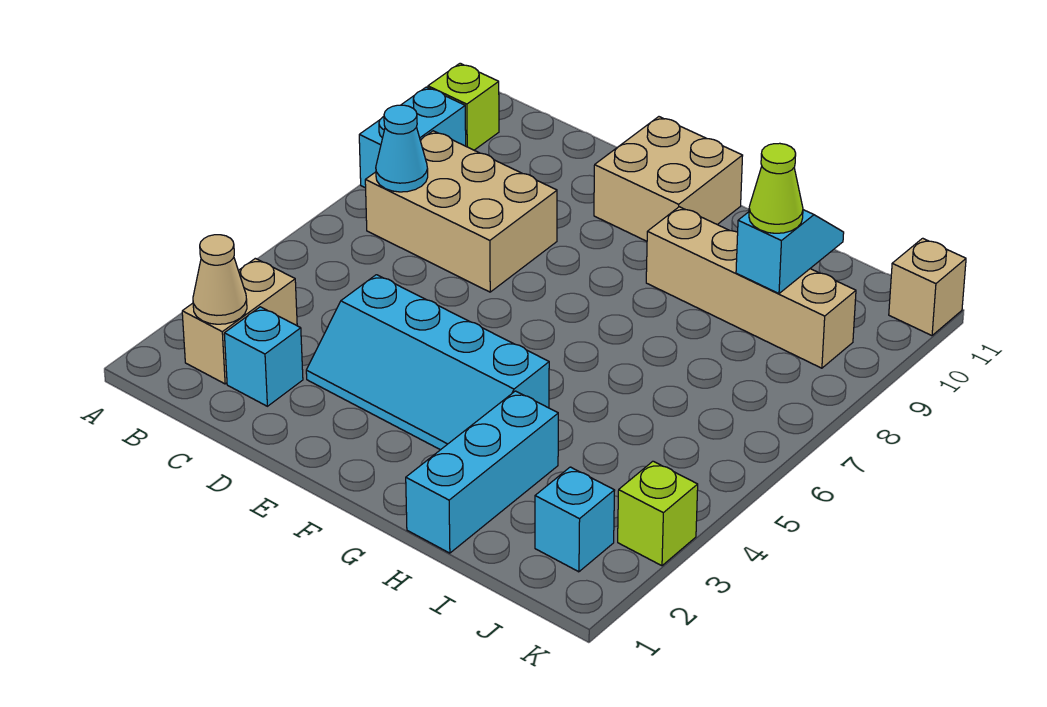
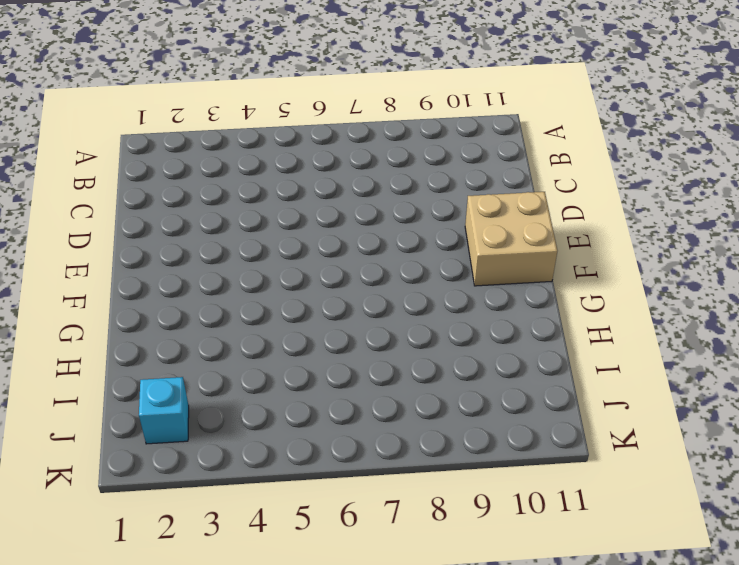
none -> cyan 1x2 brick [359,87,466,188]
none -> lime 1x1 brick [428,63,499,150]
none -> tan 1x2 brick [182,258,297,384]

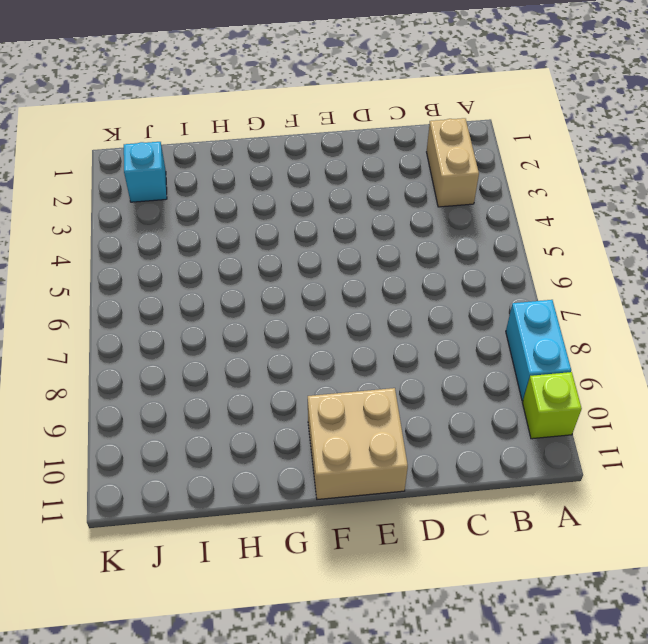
none -> tan 2x3 brick [365,131,557,292]
none -> cyan 1x1 brick [224,307,303,406]
none -> cyan 2x4 slope [306,275,549,450]

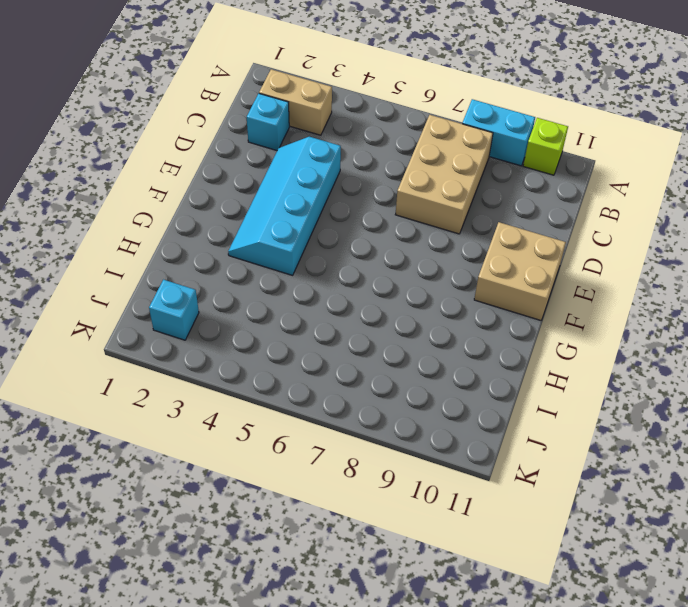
none -> tan 1x4 brick [646,207,856,368]
none -> cyan 1x3 brick [406,391,558,553]
none -> lime 1x1 brick [618,461,698,566]

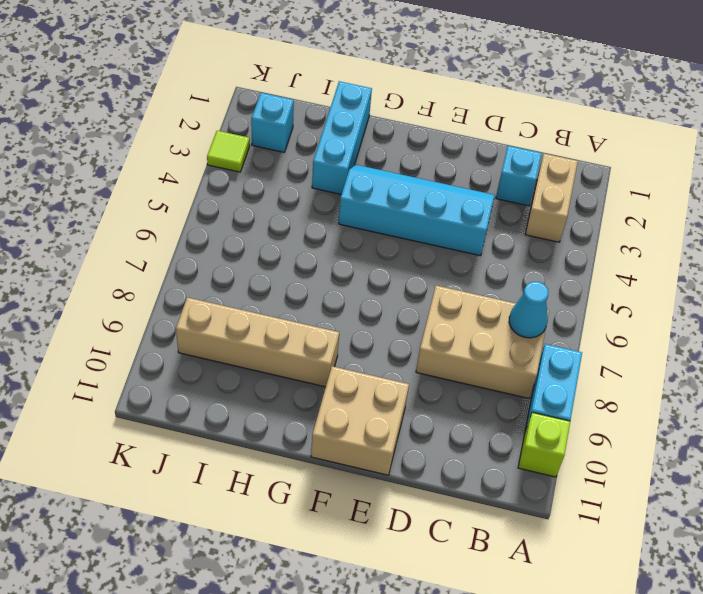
lime 1x1 tile [207,131,250,172] -> lime 1x1 brick [618,461,698,566]
none -> tan 1x1 brick [889,238,966,336]
none -> tan 1x1 cone [193,235,247,324]
none -> cyan 1x2 slope [736,210,844,294]

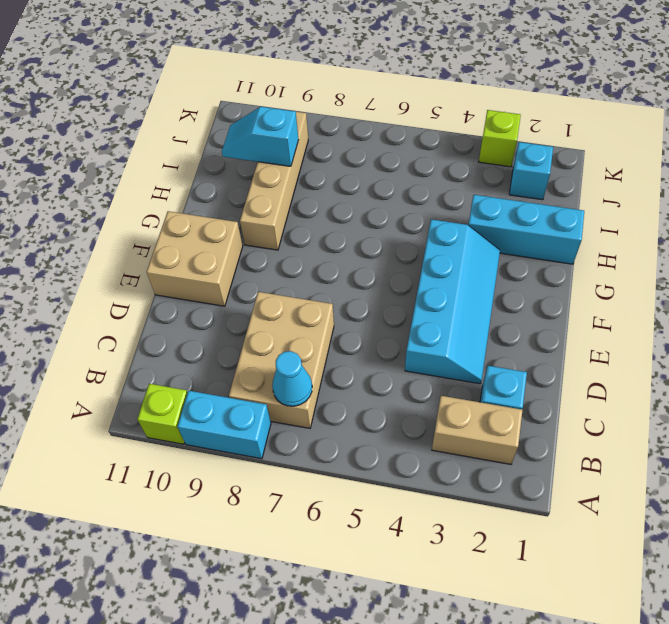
none -> tan 1x1 brick [889,238,966,336]
none -> tan 1x1 cone [193,235,247,324]
none -> lime 1x1 cone [749,143,803,233]

